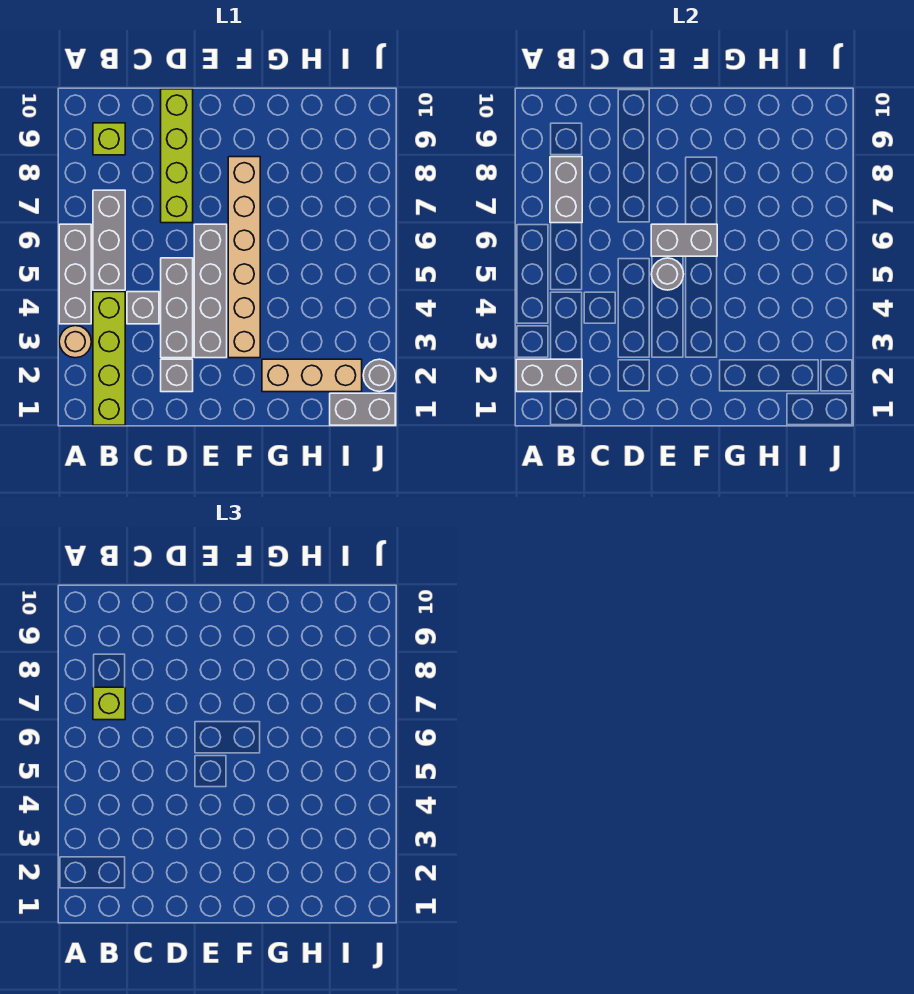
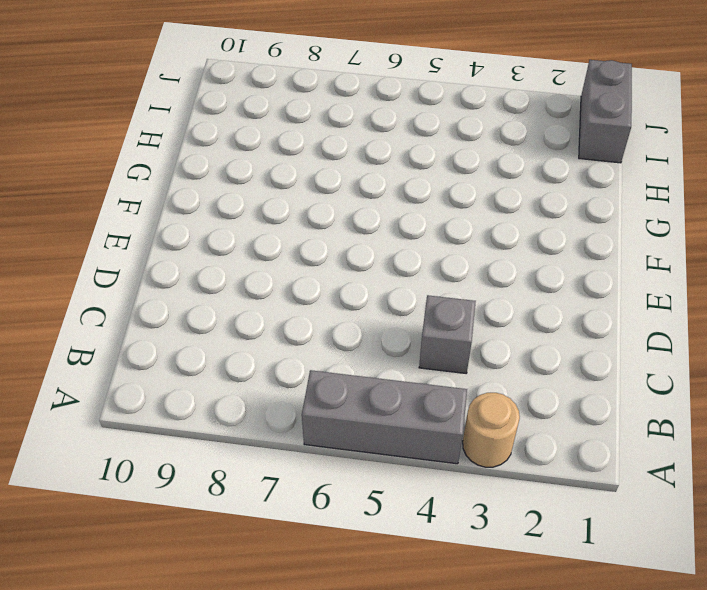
none -> lime 1x4 brick [93,292,125,425]
none -> grey 1x3 brick [93,190,125,290]
none -> lime 1x1 brick [93,123,125,155]

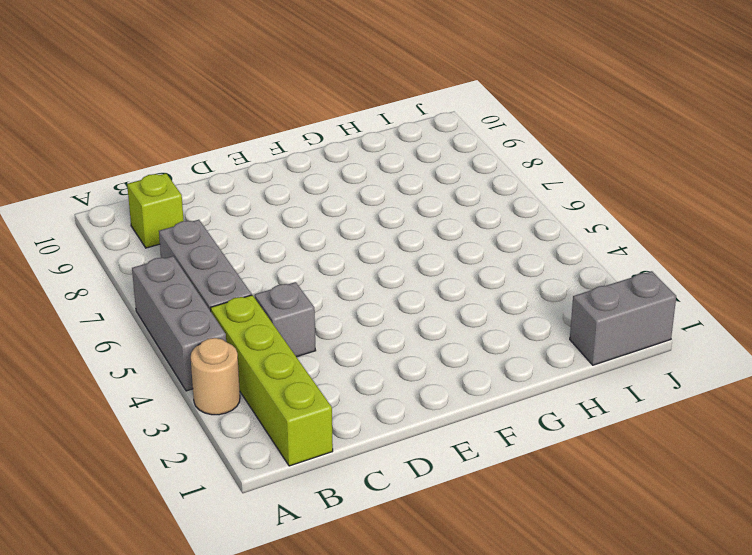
none -> grey 1x1 brick [161,359,193,392]
none -> grey 1x3 brick [161,258,193,358]
none -> lime 1x4 brick [161,89,193,223]

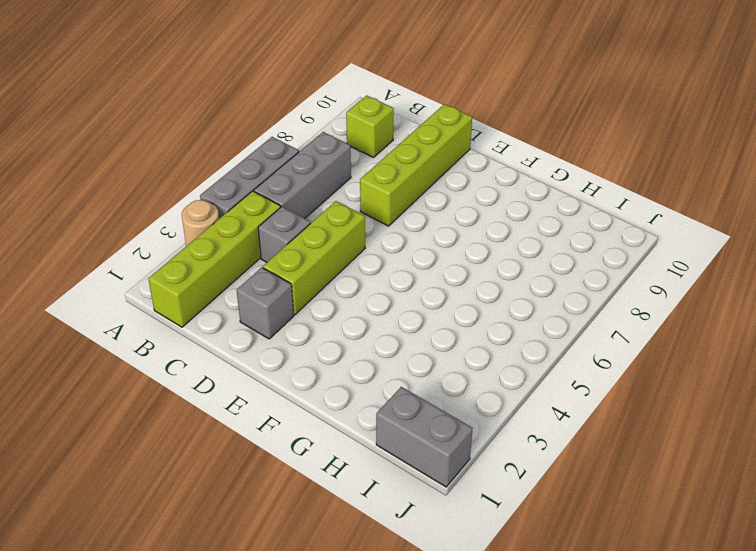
lime 1x3 brick [263,201,365,315] -> grey 1x3 brick [161,258,193,358]
none -> grey 1x4 brick [194,224,227,358]
none -> tan 1x6 brick [228,157,260,358]
none -> tan 1x3 brick [262,359,362,392]

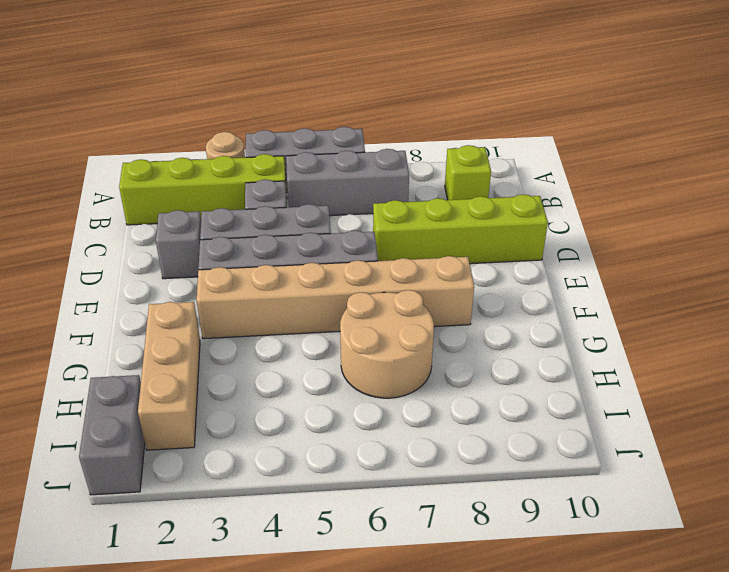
tan 2x2 round brick [340,290,434,398] -> none
none -> grey 1x1 round brick [363,359,395,392]
none -> grey 1x2 brick [516,359,582,392]
none -> grey 1x2 brick [550,157,582,223]

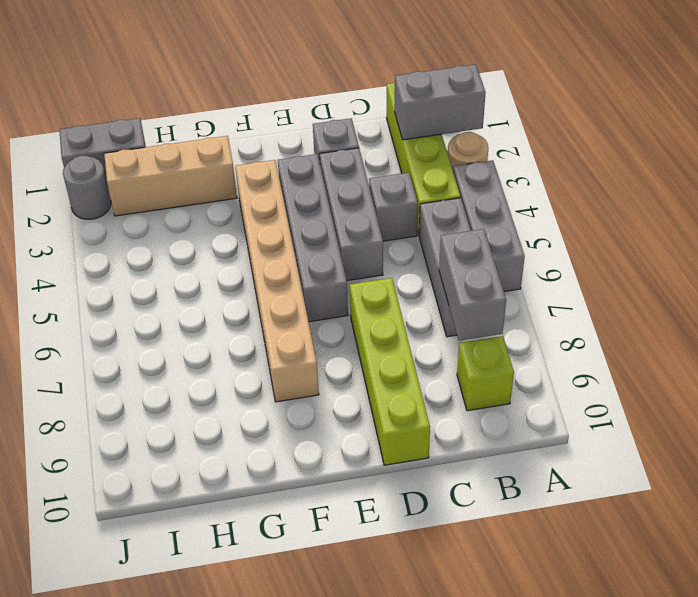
none -> grey 1x1 round brick [651,258,684,290]
none -> grey 1x2 brick [651,224,717,256]
none -> lime 1x1 brick [93,687,125,720]

